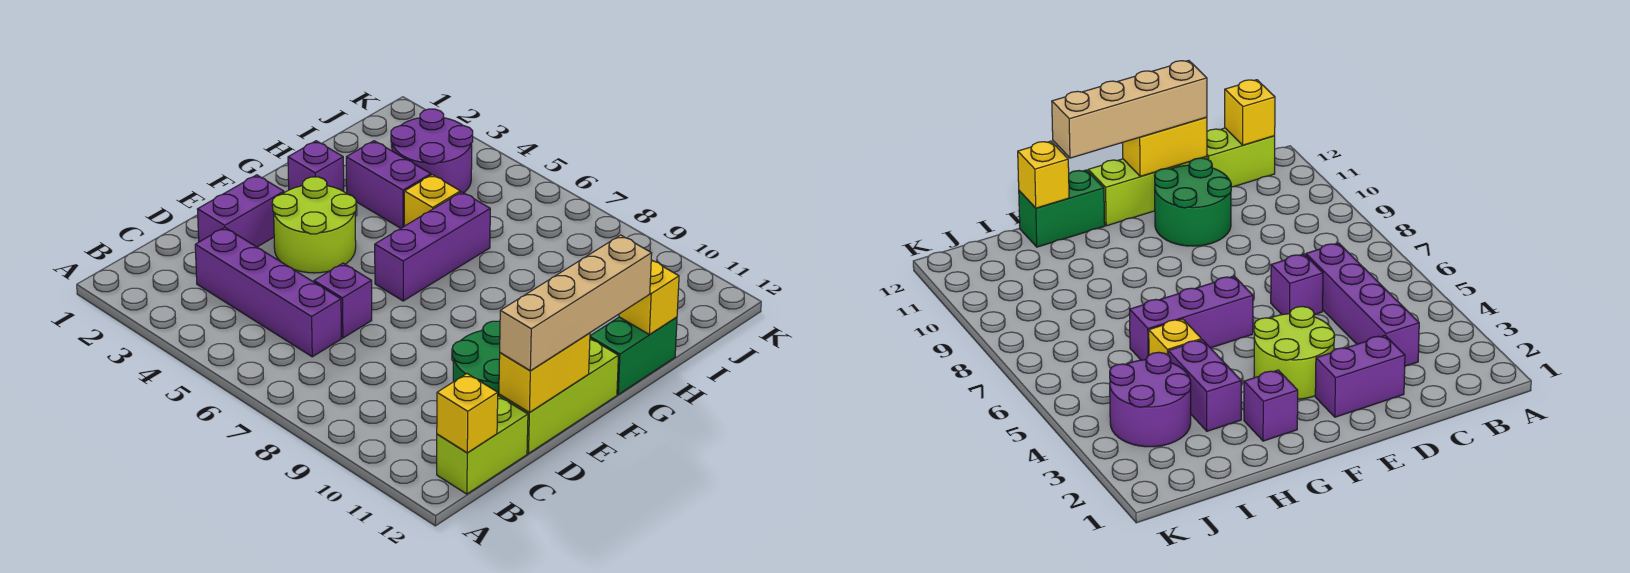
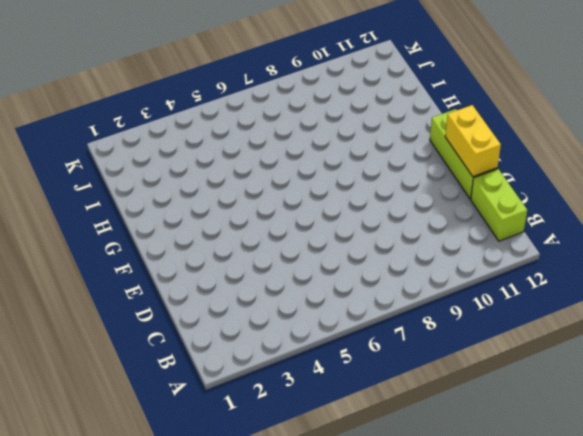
none -> purple 1x4 brick [195,227,341,357]
none -> purple 1x2 brick [198,175,284,247]
none -> purple 1x1 brick [314,263,372,338]

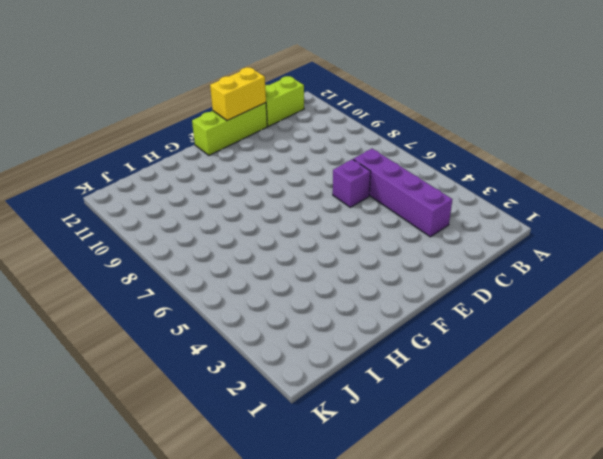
none -> purple 1x2 brick [198,175,284,247]
none -> green 2x2 round brick [453,321,500,396]
none -> lime 2x2 round brick [272,177,356,273]

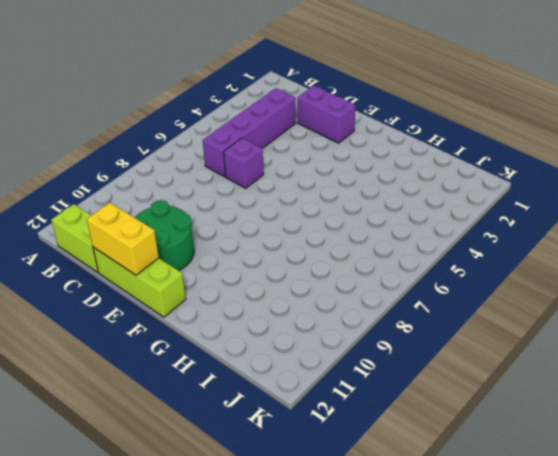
none -> lime 2x2 round brick [272,177,356,273]
none -> purple 1x3 brick [375,192,490,301]
none -> purple 1x1 brick [288,141,344,191]

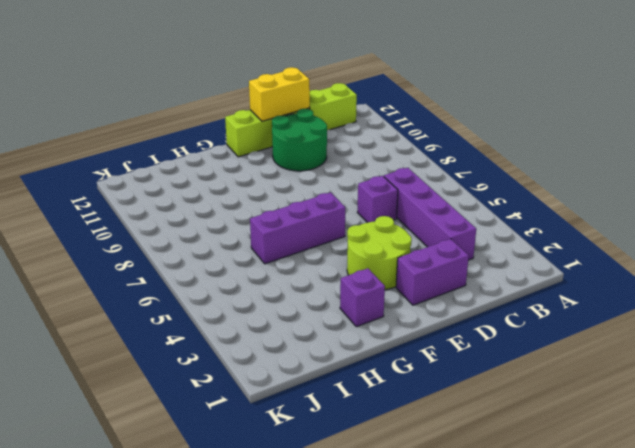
none -> green 1x2 brick [590,317,677,394]
none -> purple 1x2 brick [346,141,431,228]
none -> yellow 1x1 brick [404,175,460,226]

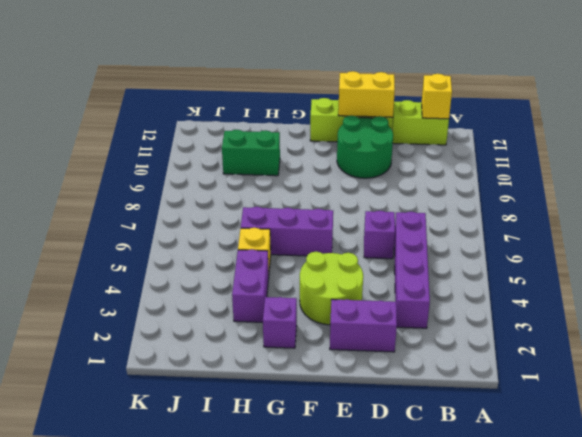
green 1x2 brick [222,130,280,176] -> green 1x2 brick moved to [590,317,677,394]
none -> purple 2x2 round brick [391,109,473,193]
none -> yellow 1x1 brick [619,260,679,334]
none -> tan 1x4 brick [500,235,652,371]

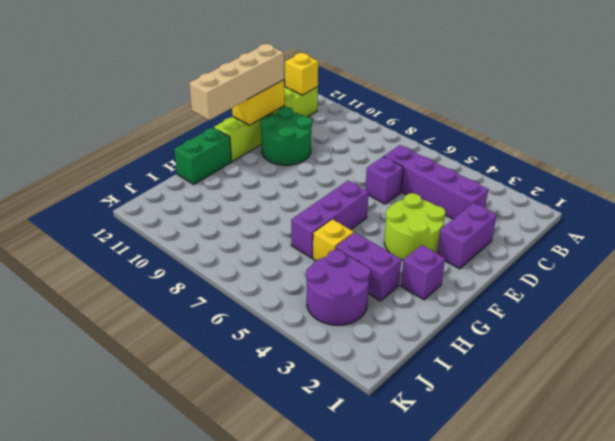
none -> yellow 1x1 brick [619,260,679,334]

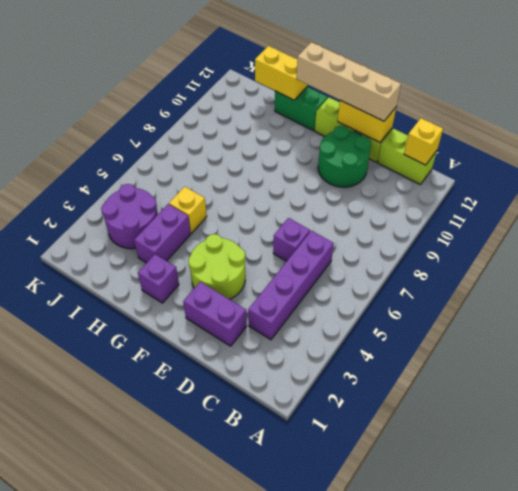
yellow 1x2 brick [255,46,307,100] -> yellow 1x1 brick [619,260,679,334]
none -> purple 1x3 brick [375,192,490,301]

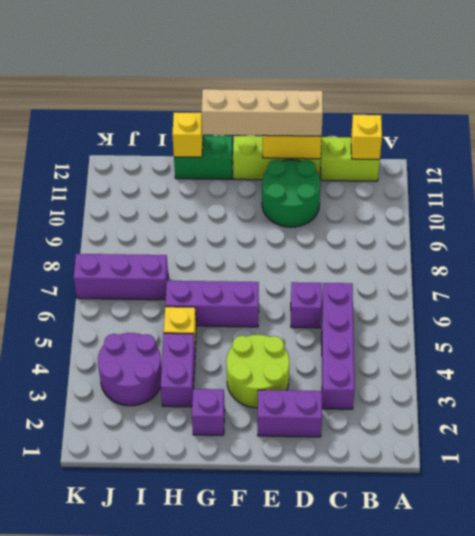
purple 1x3 brick [74,254,168,300] -> none

